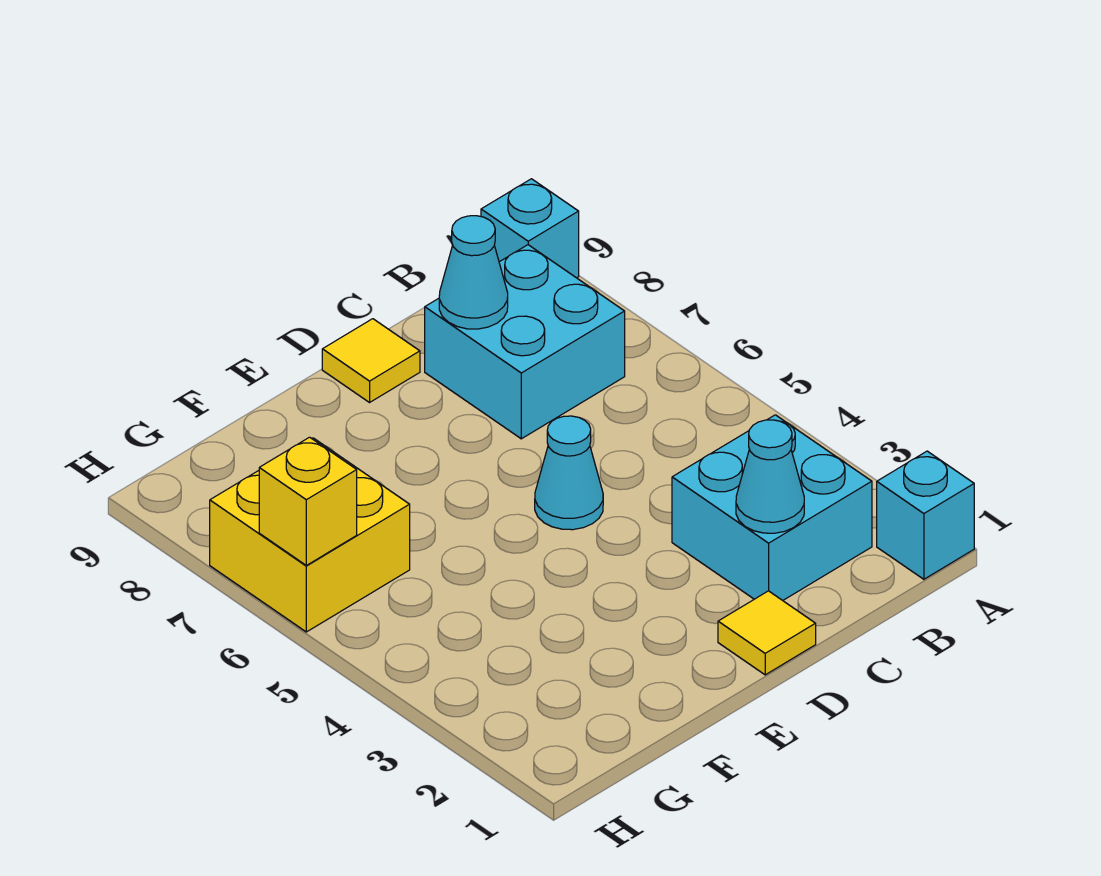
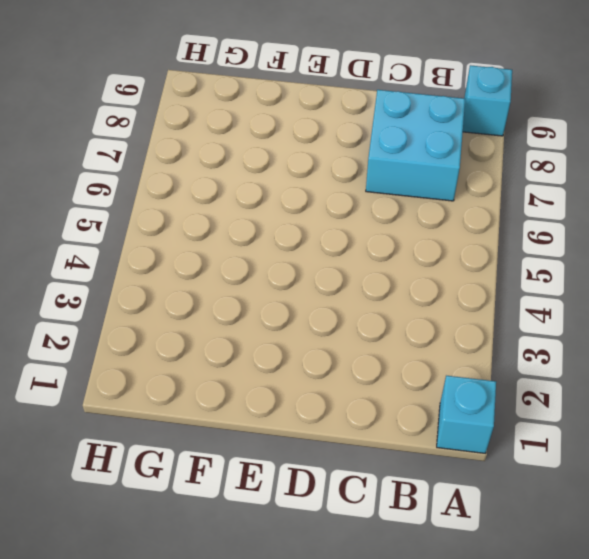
none -> cyan 2x2 brick [672,415,872,600]
none -> yellow 1x1 tile [718,591,816,675]

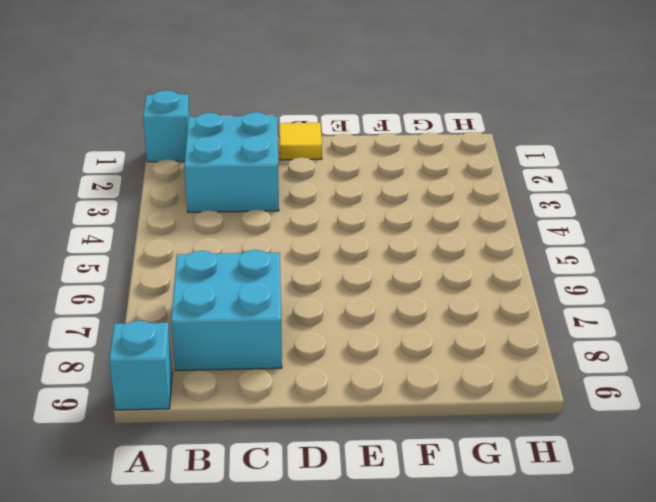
none -> cyan 1x1 cone [535,416,603,530]
none -> yellow 1x1 tile [322,319,420,402]

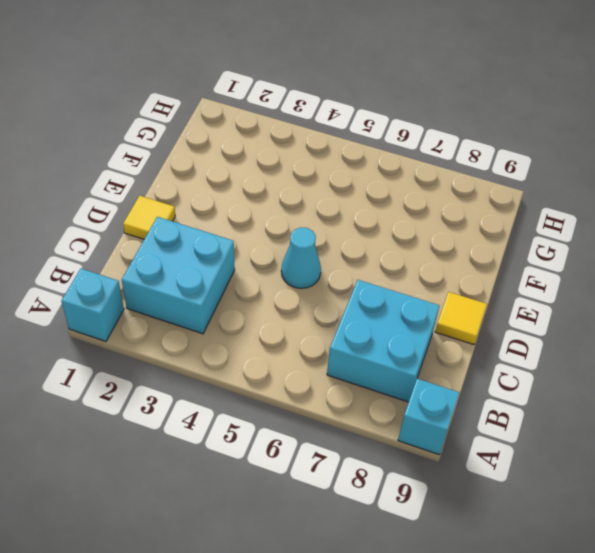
none -> yellow 2x2 brick [210,438,410,632]
none -> cyan 1x1 cone [736,420,804,533]

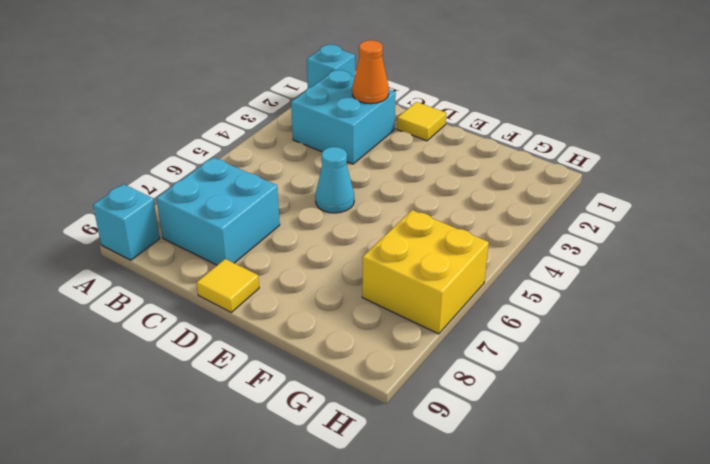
orange 1x1 cone [352,40,389,104] -> cyan 1x1 cone [736,420,804,533]
none -> cyan 1x1 cone [439,216,508,329]
none -> yellow 1x1 brick [259,437,357,565]

